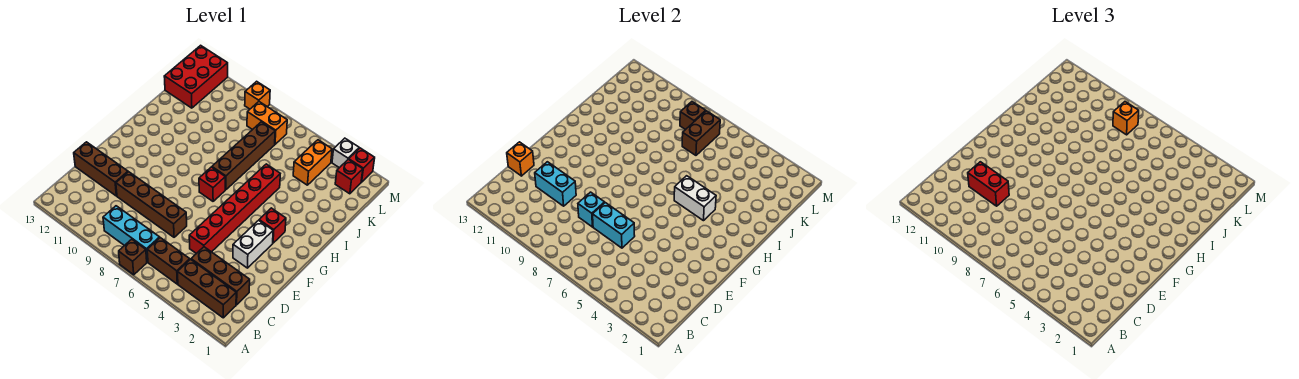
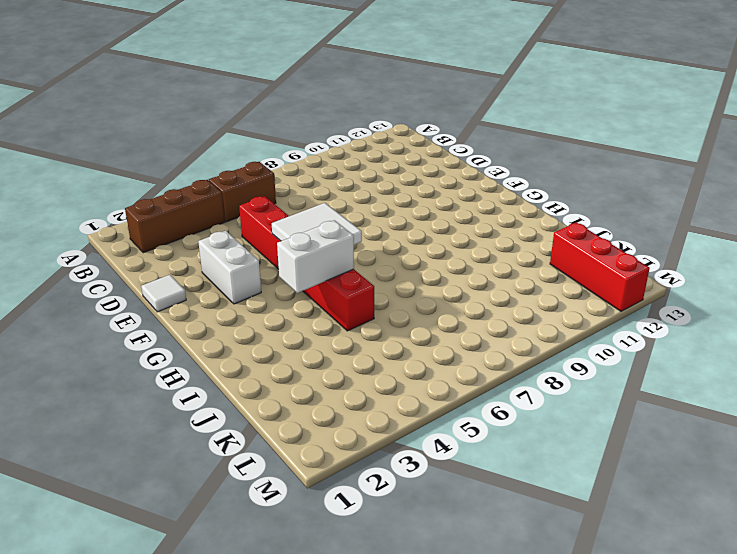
white 1x1 tile [141,275,186,312] -> none
white 2x2 tile [272,203,362,245] -> none
red 1x3 brick [550,223,650,311] -> red 2x3 brick [164,45,228,108]
none -> brown 1x1 brick [119,239,147,275]
none -> cyan 1x3 brick [103,206,160,262]
none -> brown 1x3 brick [191,247,250,305]

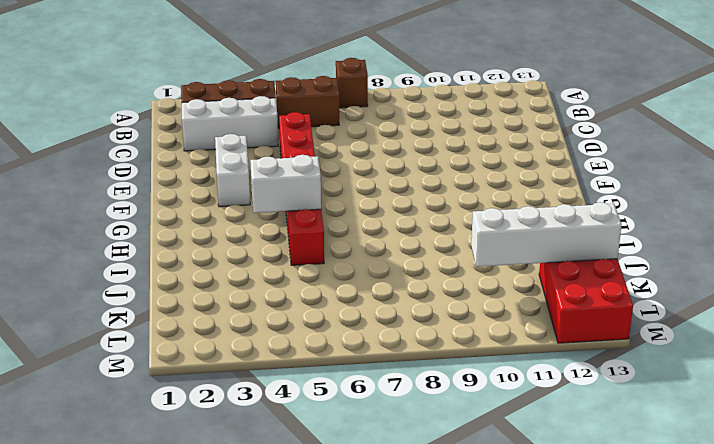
white 1x3 brick [182,96,278,151] -> brown 1x3 brick [191,247,250,305]
white 1x4 brick [471,202,621,267] -> none
none -> cyan 1x3 brick [103,206,160,262]
none -> brown 1x4 brick [116,172,187,237]
none -> brown 1x3 brick [74,142,128,196]

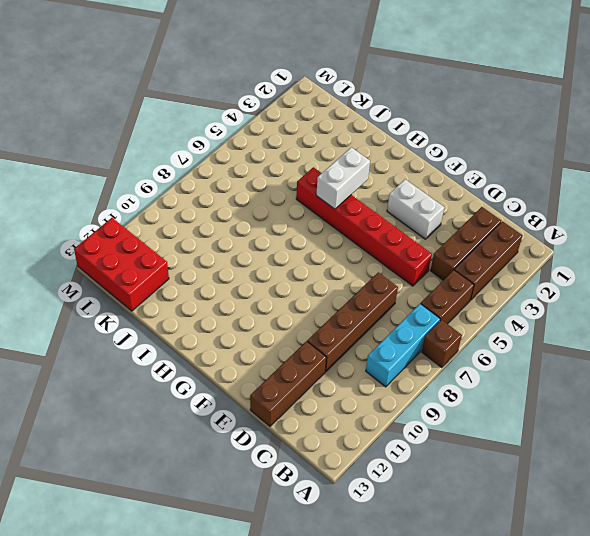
none -> red 1x1 brick [259,208,286,243]
none -> red 1x1 brick [199,167,225,201]
none -> brown 1x4 brick [212,122,275,190]

